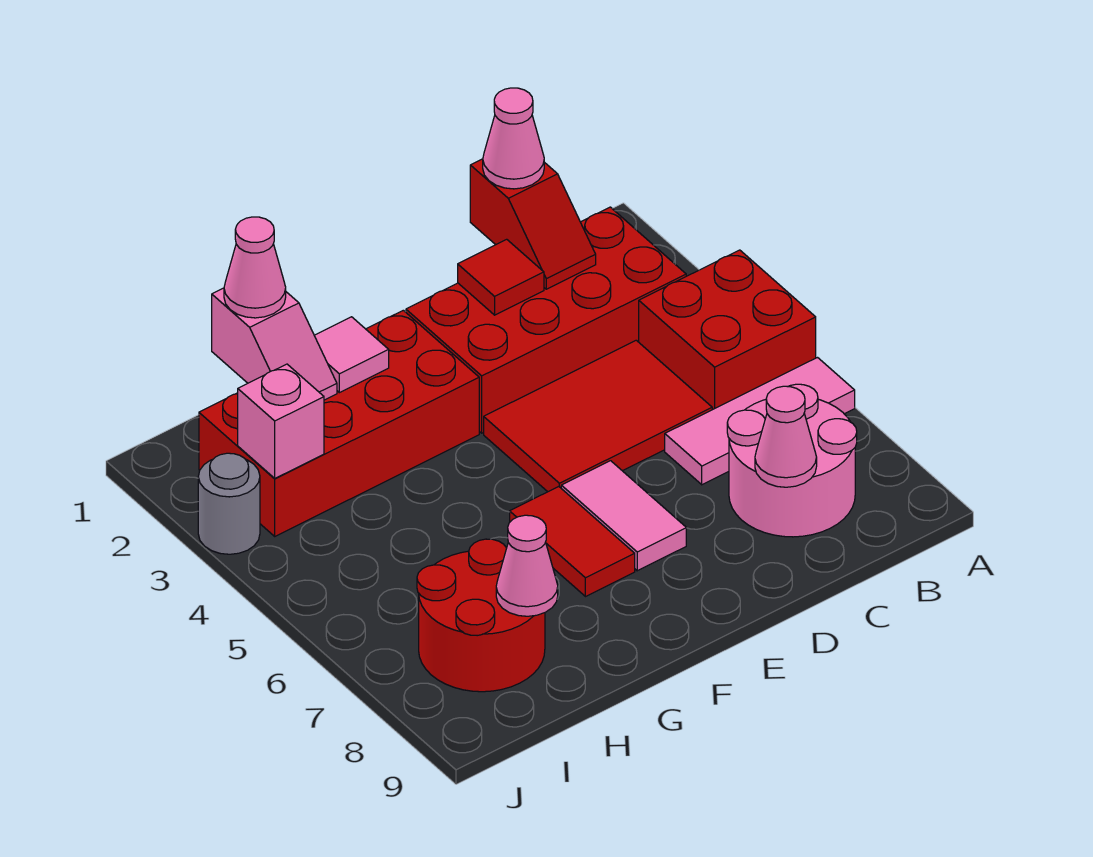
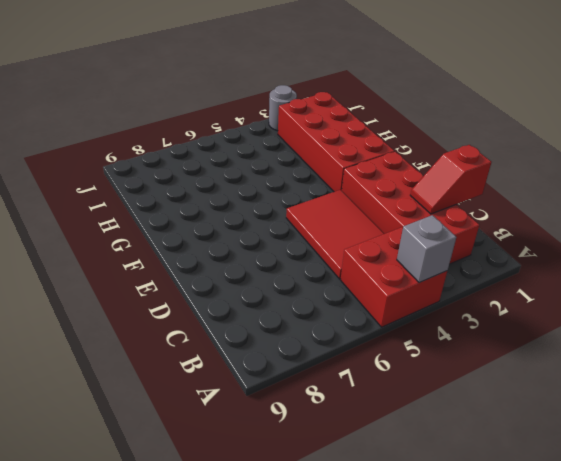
grey 1x1 brick [397,215,456,283] -> none
none -> pink 1x3 tile [665,358,855,485]
none -> pink 2x2 round brick [727,384,857,537]
none -> pink 1x2 tile [561,461,686,571]

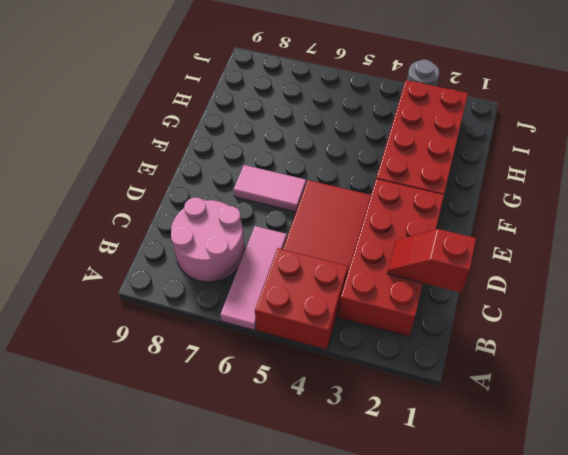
none -> red 1x2 tile [510,487,635,597]
none -> red 2x2 round brick [417,539,545,692]
none -> pink 1x1 cone [755,386,817,487]

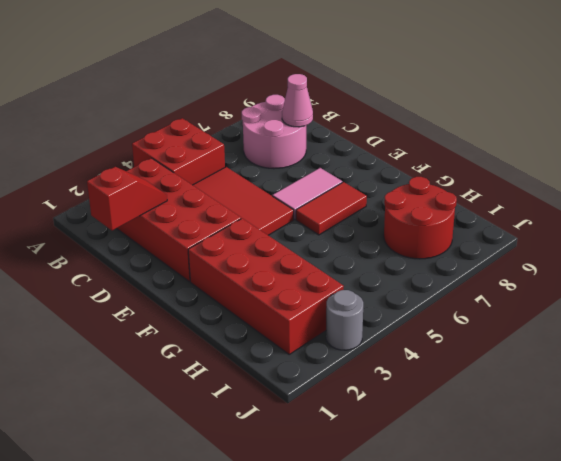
none -> pink 1x3 tile [665,358,855,485]
none -> red 1x1 tile [458,239,544,315]
none -> pink 1x1 tile [314,317,389,393]

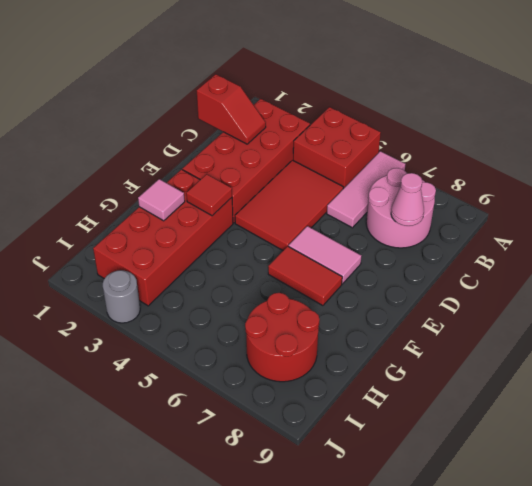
red 1x1 tile [186,174,232,216] -> red 1x1 tile moved to [458,239,544,315]
none -> pink 1x2 slope [212,288,337,400]
none -> pink 1x1 cone [496,515,558,616]
none -> pink 1x1 brick [238,364,324,478]

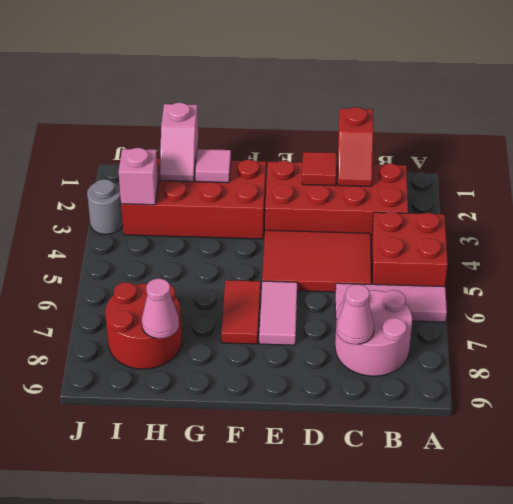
none -> pink 1x1 cone [483,88,544,189]
none -> pink 1x1 cone [224,217,286,318]

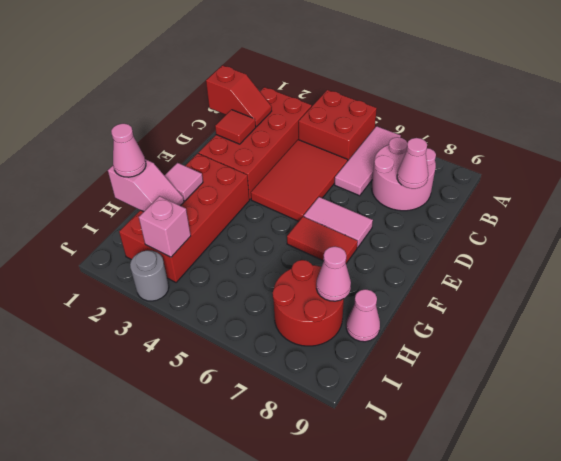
pink 1x1 cone [346,289,380,342] -> pink 1x1 cone moved to [483,88,544,189]

